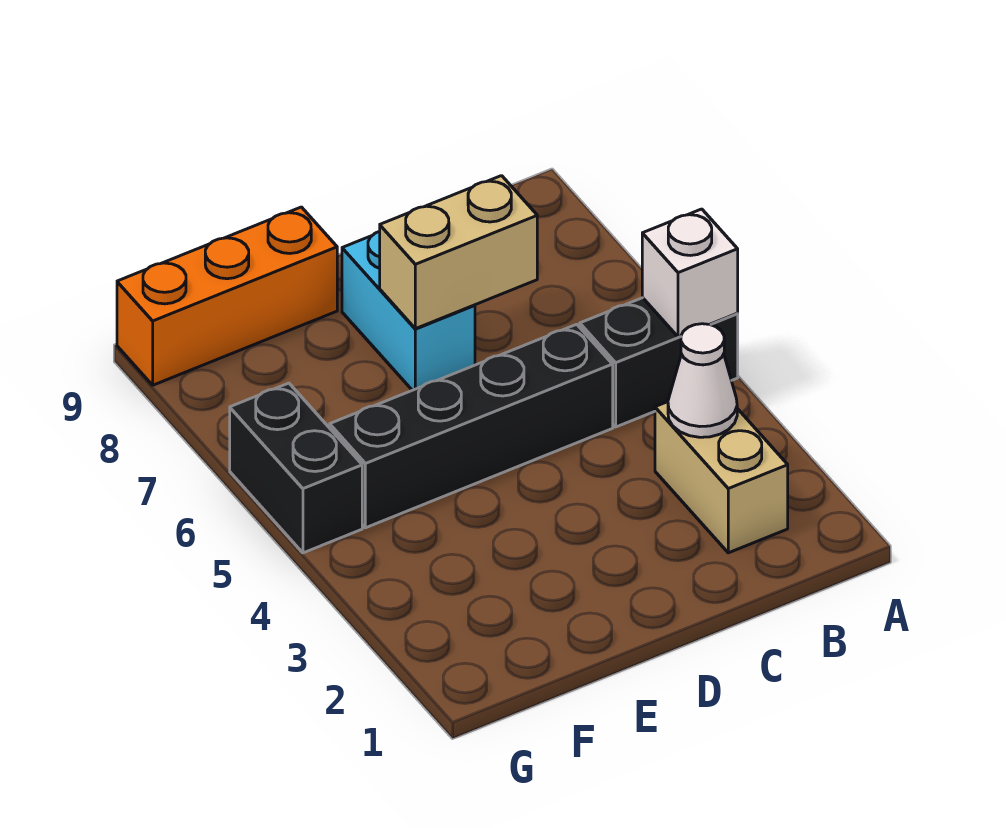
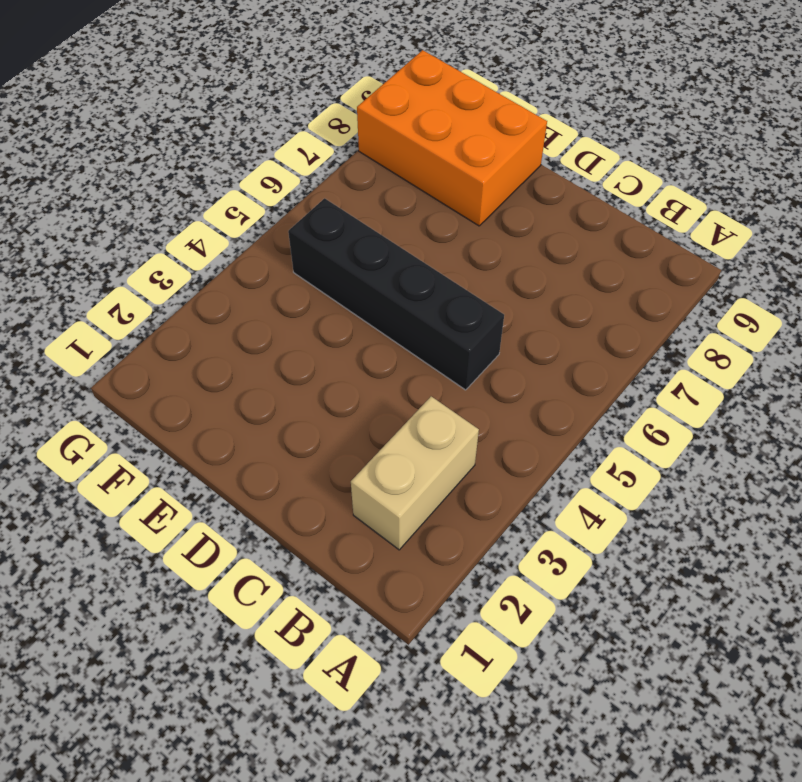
orange 2x3 brick [357,50,547,226] -> orange 1x3 brick [117,207,337,385]
none -> black 1x2 brick [580,298,738,427]
none -> cyan 1x2 brick [342,231,475,390]

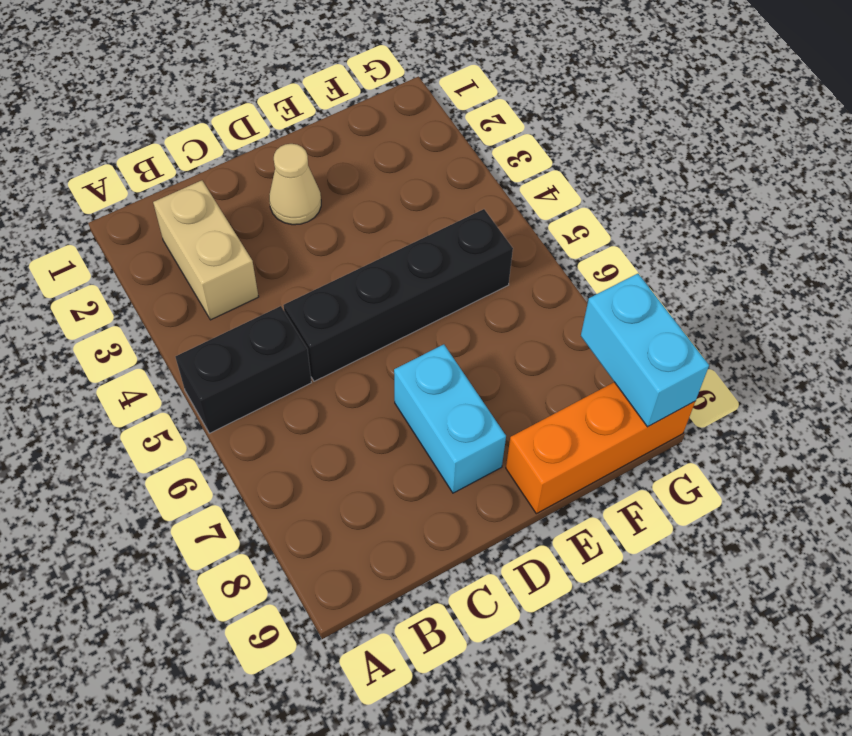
tan 1x1 cone [269,144,321,225] -> none
cyan 1x2 brick [581,274,709,427] -> none
none -> black 1x2 brick [230,383,362,553]
none -> white 1x1 brick [642,209,738,337]

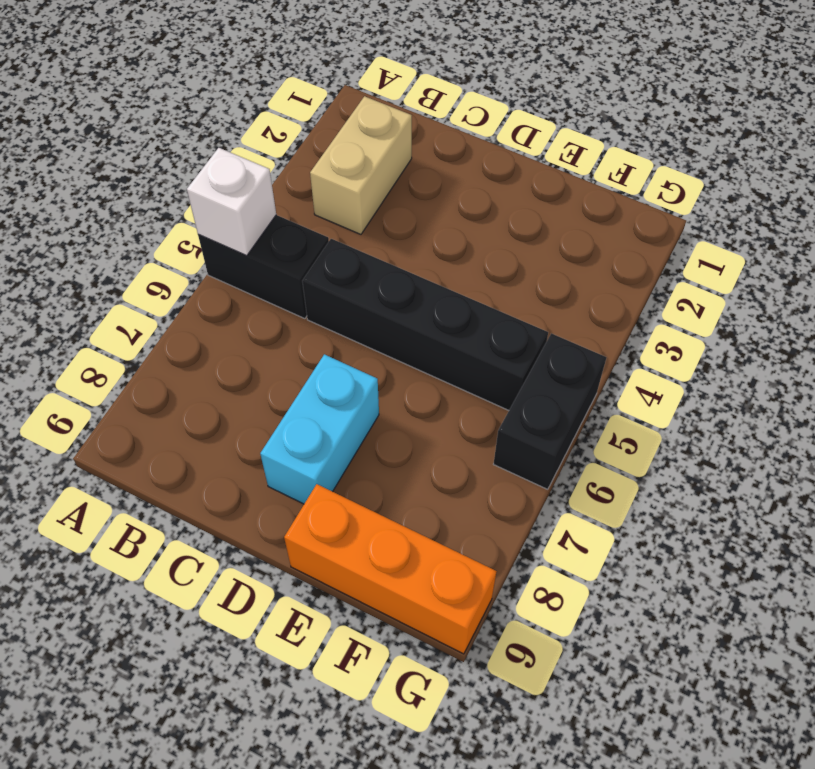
none -> white 1x1 cone [668,324,737,437]
none -> tan 1x2 brick [380,176,537,329]

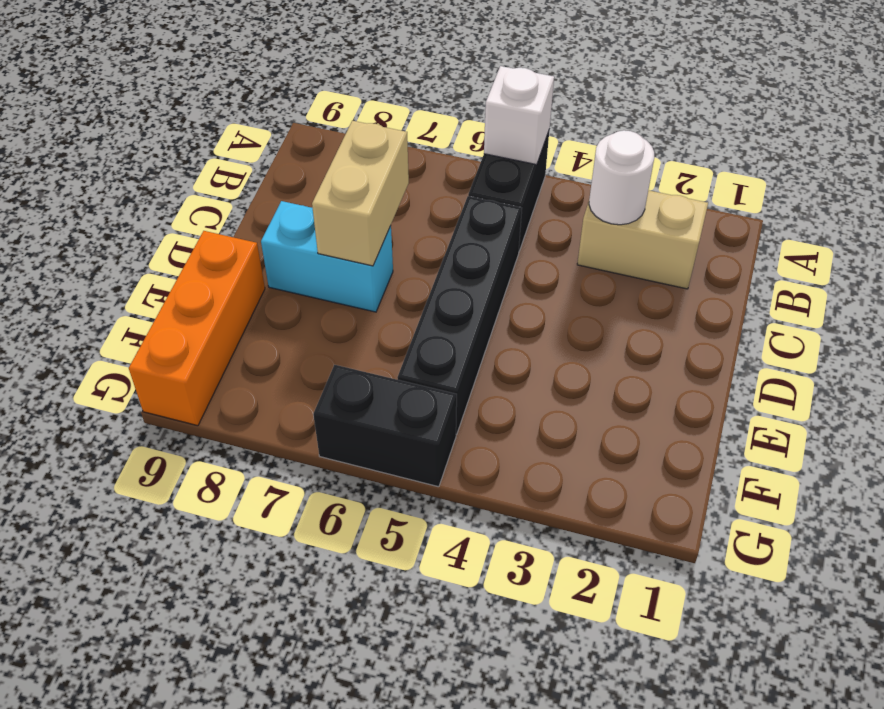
white 1x1 round brick [589,130,654,225] -> white 1x1 cone [668,324,737,437]

